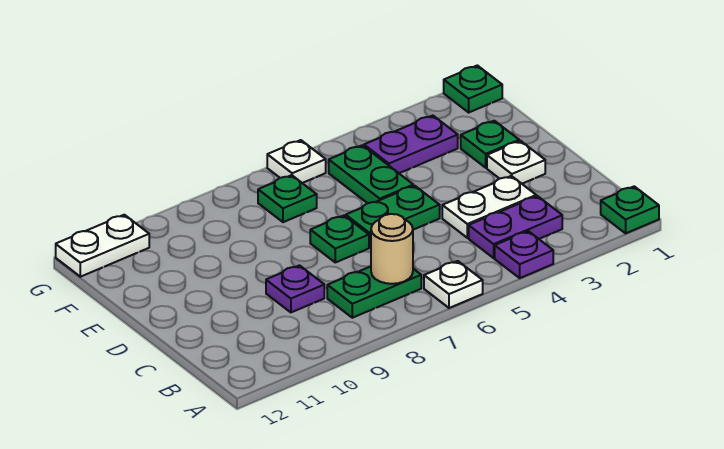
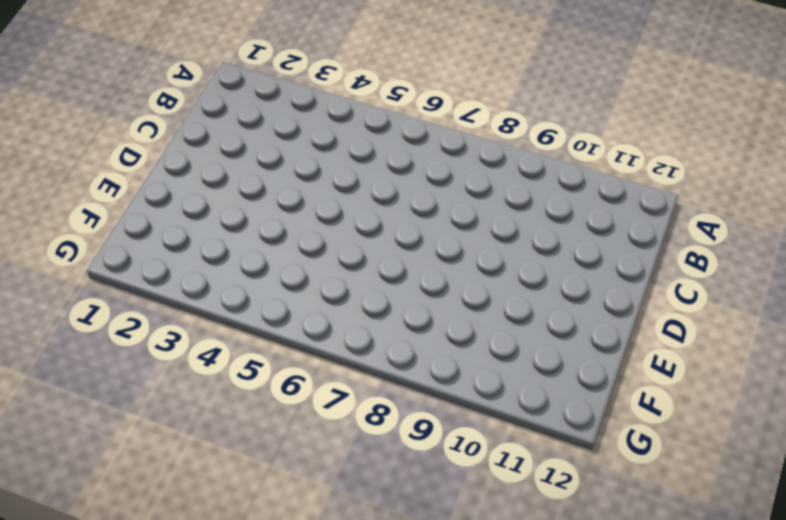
none -> green 1x1 plate [601,186,659,233]
none -> purple 1x1 plate [495,231,553,278]
none -> white 1x1 plate [424,261,483,308]

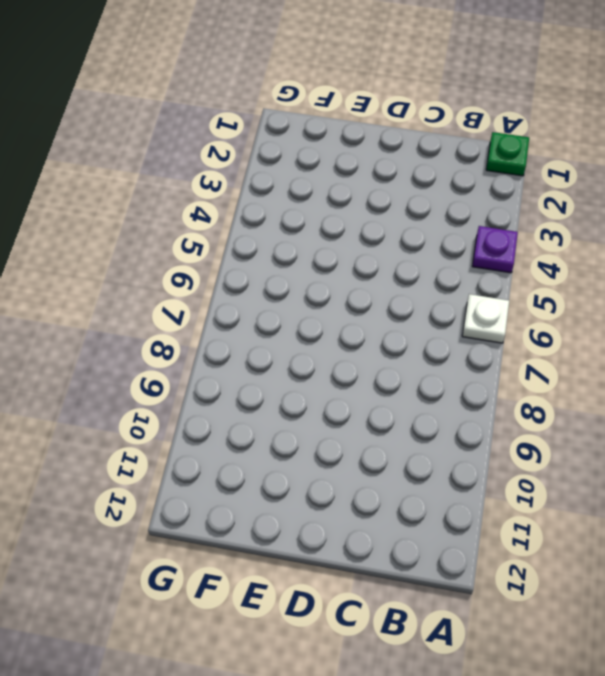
none -> purple 1x2 plate [469,196,562,258]
none -> green 1x2 plate [327,267,421,318]
none -> white 1x2 plate [442,176,536,238]

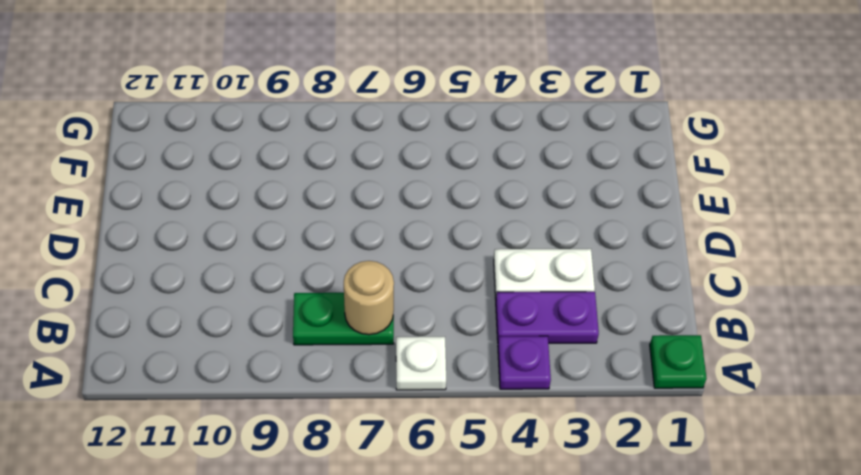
none -> purple 1x1 plate [266,265,324,312]
none -> white 1x1 plate [487,141,545,184]
none -> green 1x2 plate [346,186,440,247]

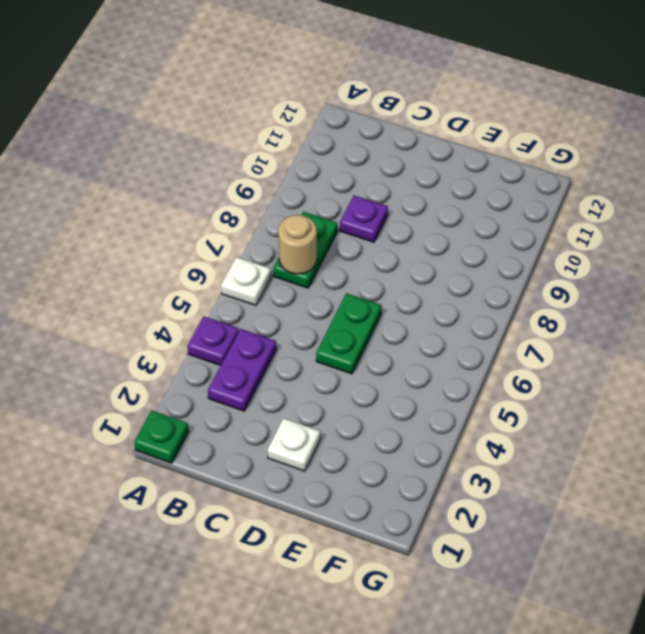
none -> white 1x2 plate [442,176,536,238]
none -> green 1x1 plate [310,216,369,262]
none -> green 1x1 plate [461,121,519,168]

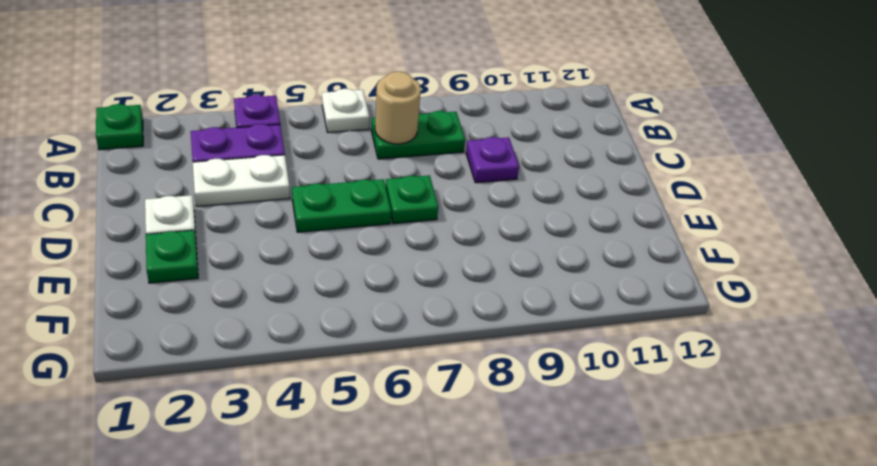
none -> green 1x2 plate [329,145,413,203]
none -> purple 1x2 plate [364,116,458,173]
none -> green 1x1 plate [258,175,317,222]

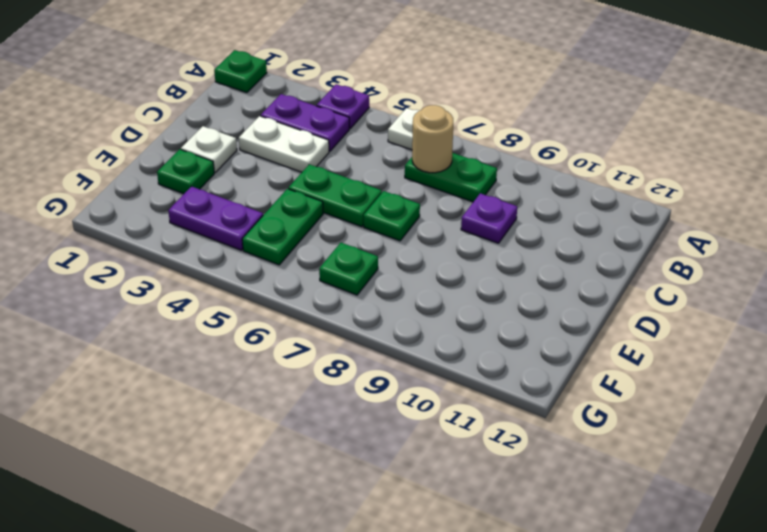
none -> green 1x1 plate [444,65,502,112]
none -> white 1x1 plate [267,140,326,183]
none -> white 1x2 plate [56,215,149,277]

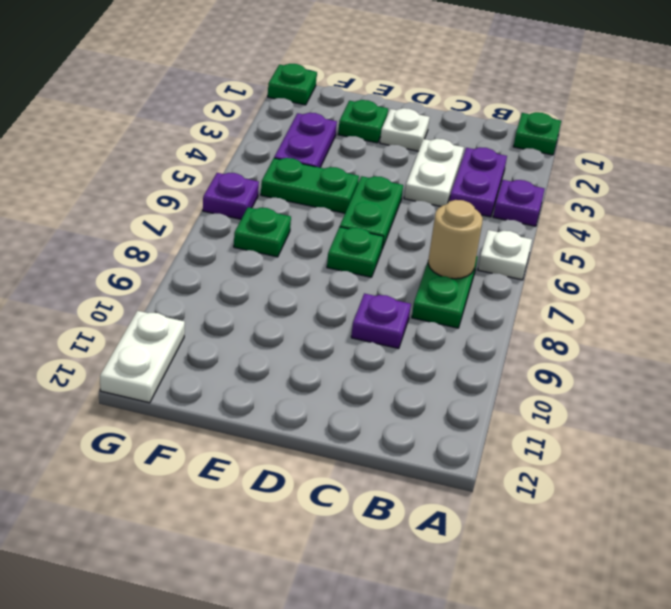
purple 1x1 plate [203,173,259,219] -> white 1x1 plate [267,140,326,183]

